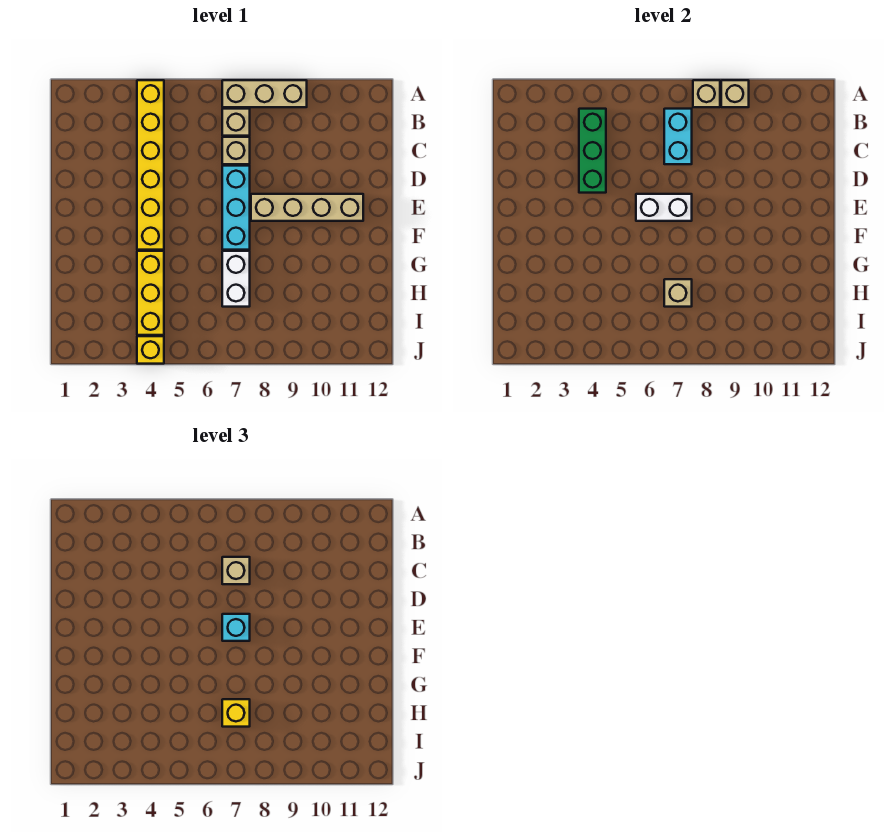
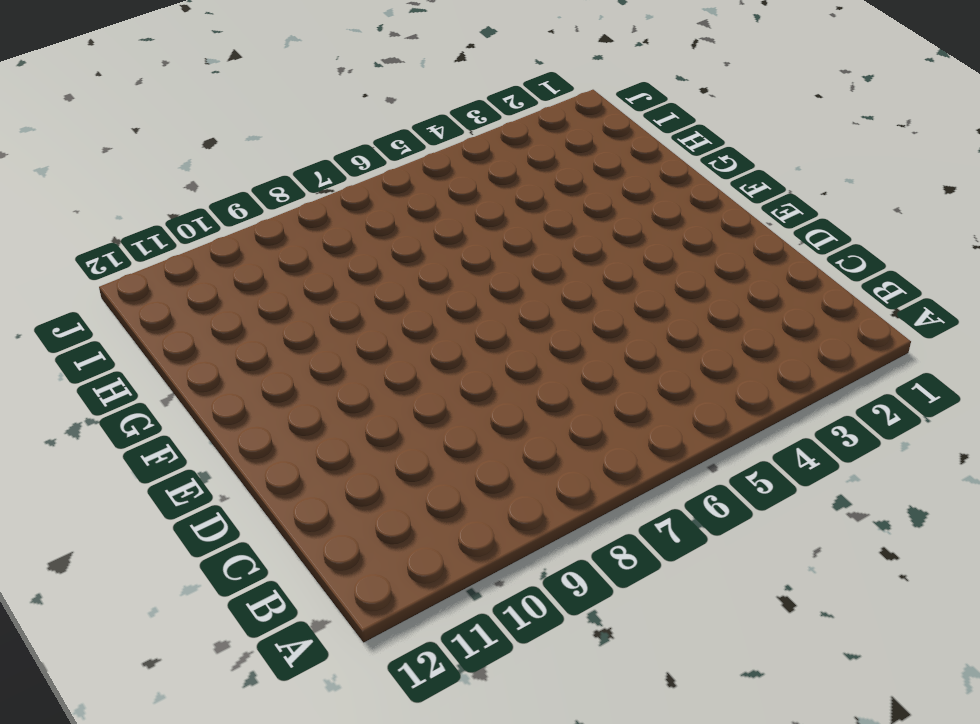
none -> yellow 1x6 brick [137,80,164,250]
none -> tan 1x3 brick [222,80,307,107]
none -> tan 1x1 brick [222,109,250,136]

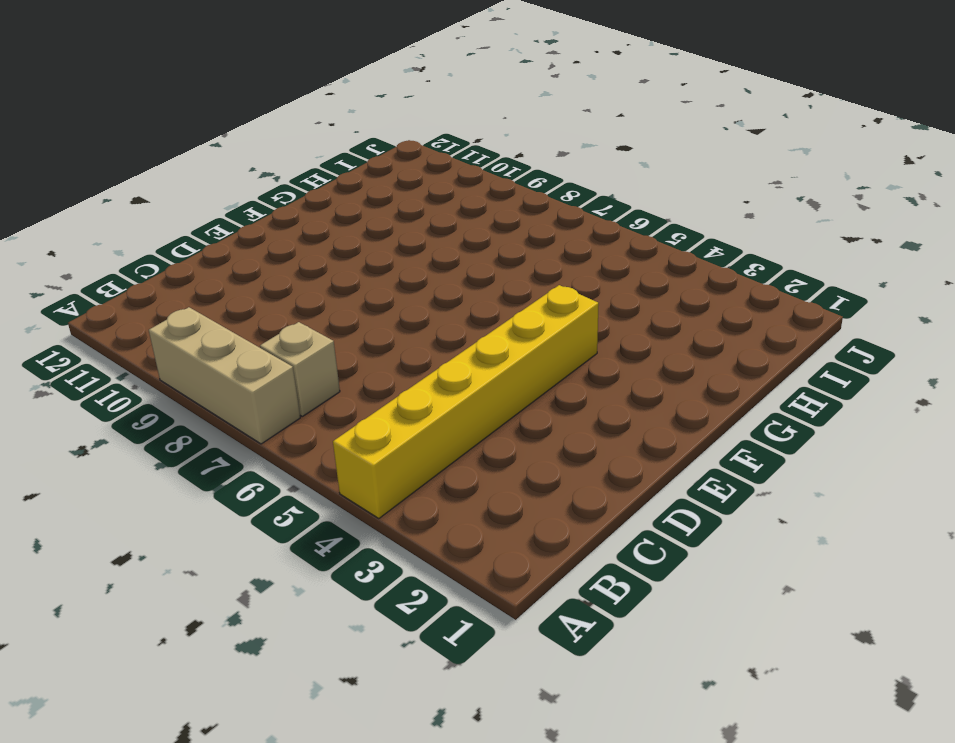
none -> tan 1x1 brick [222,137,250,164]
none -> cyan 1x3 brick [222,166,250,250]
none -> tan 1x4 brick [251,194,363,221]

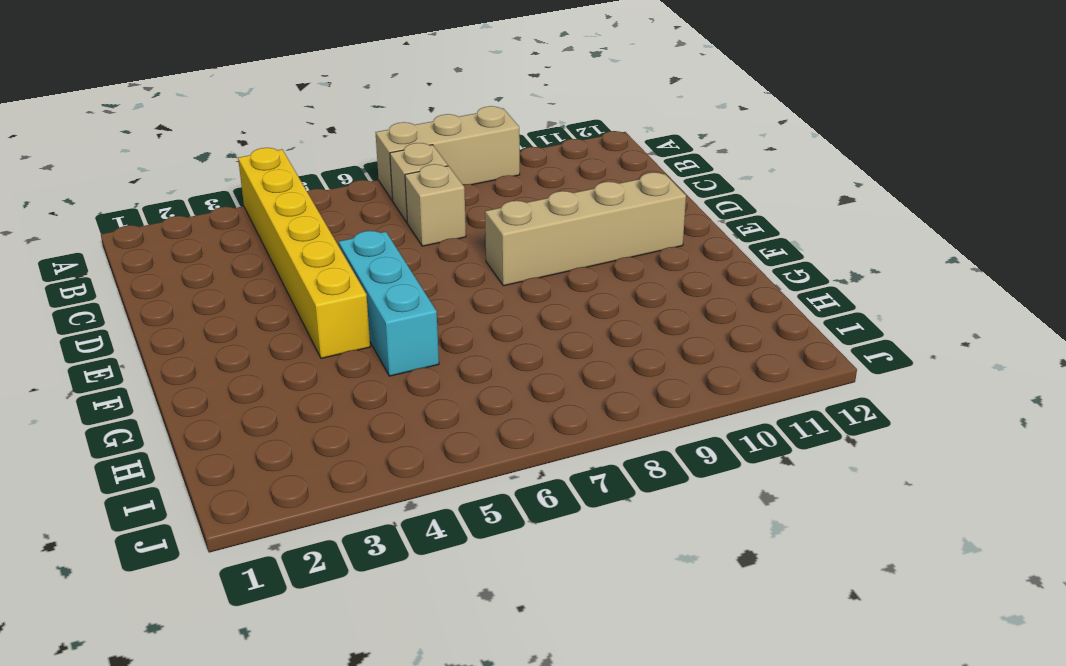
cyan 1x3 brick [339,231,439,376] -> cyan 1x3 brick moved to [222,166,250,250]
none -> yellow 1x3 brick [137,251,164,335]
none -> white 1x2 brick [222,251,250,307]
none -> yellow 1x1 brick [137,336,164,364]

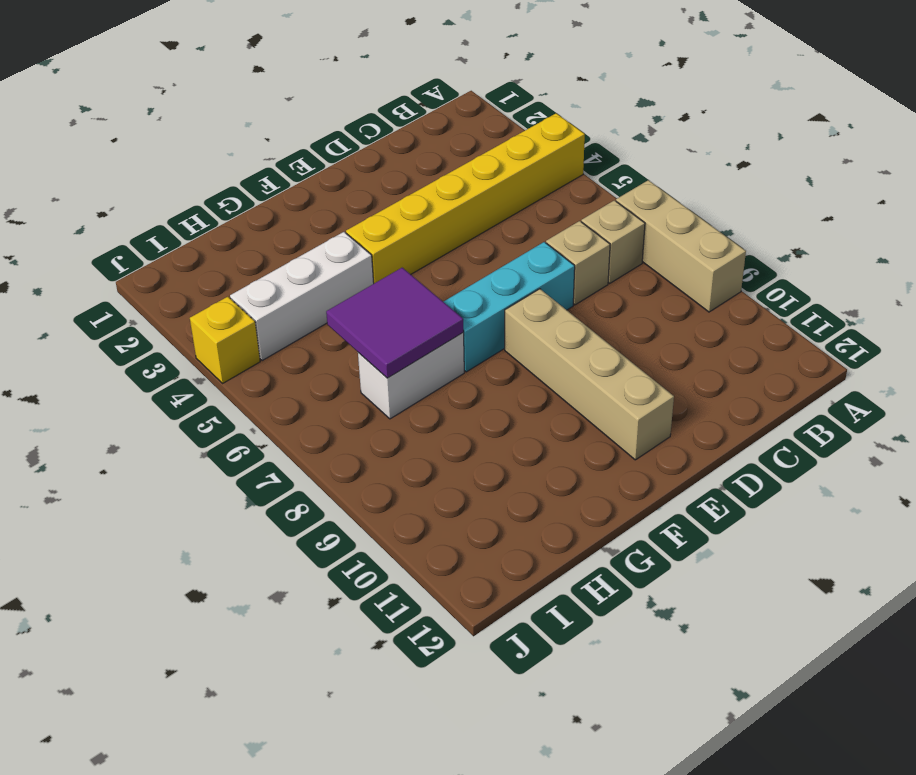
white 1x3 brick [230,232,374,361] -> yellow 1x3 brick [137,251,164,335]
purple 2x2 tile [326,268,464,378] -> tan 1x1 brick [664,279,692,307]
none -> tan 1x1 brick [693,80,720,107]
none -> tan 1x1 brick [721,80,749,107]
none -> green 1x3 brick [579,109,606,193]

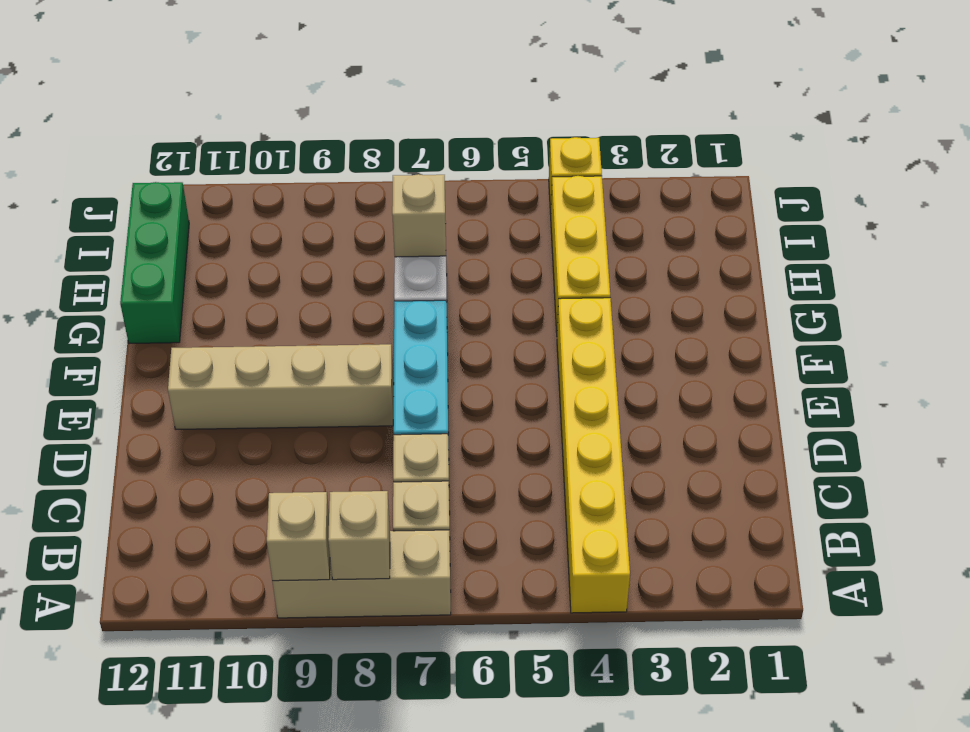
green 1x3 brick [120,182,189,343] -> green 1x3 brick moved to [579,109,606,193]
none -> cyan 1x2 brick [664,109,692,164]
none -> white 1x2 brick [636,194,692,221]
none -> tan 1x1 brick [222,557,250,584]

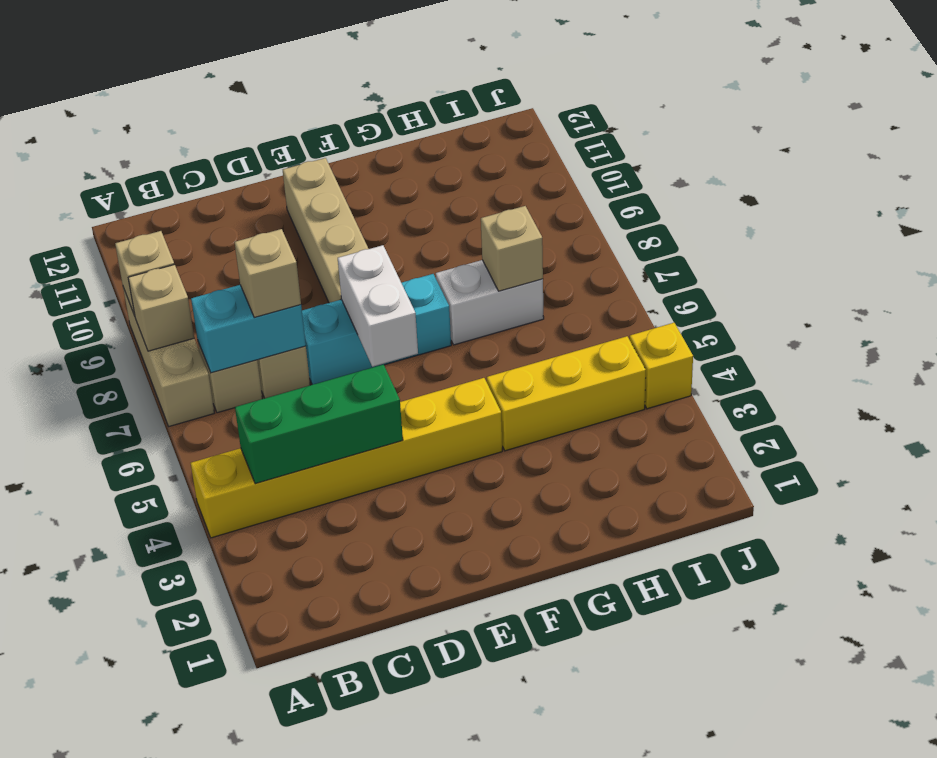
none -> cyan 1x1 brick [222,614,250,641]
none -> yellow 1x1 brick [222,699,250,727]

